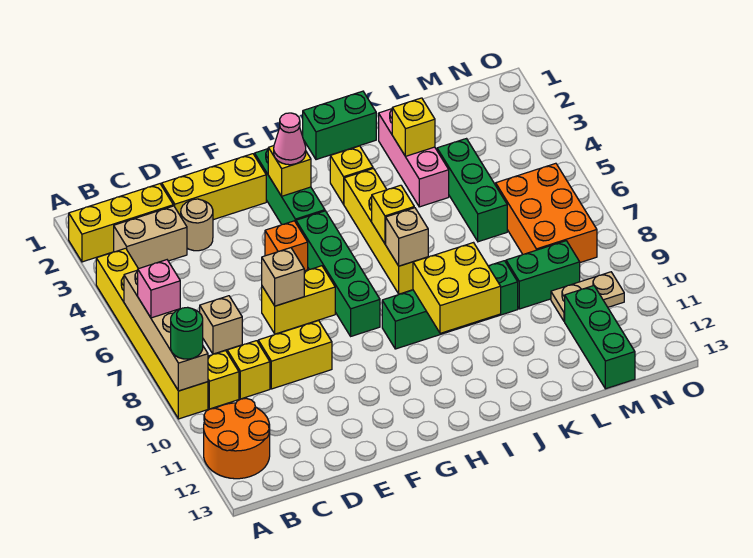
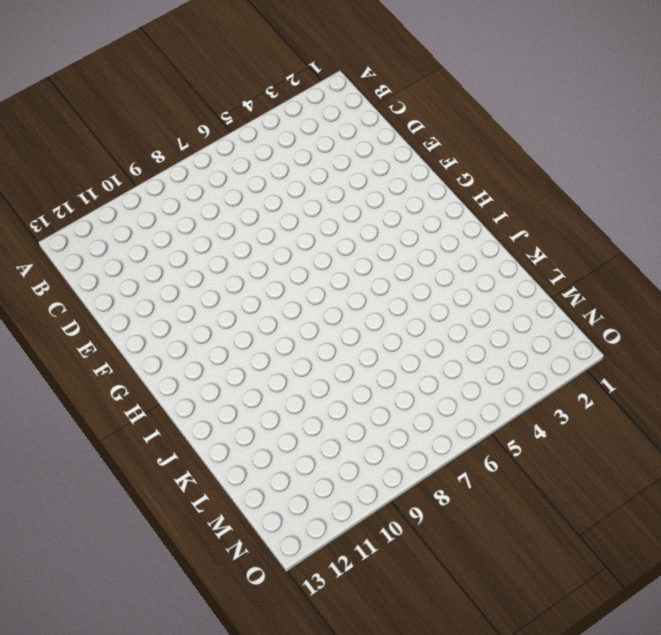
none -> yellow 1x3 brick [69,184,173,262]
none -> yellow 1x6 brick [96,248,208,419]
none -> orange 2x2 round brick [204,398,270,479]
none -> tan 1x2 brick [114,206,187,269]

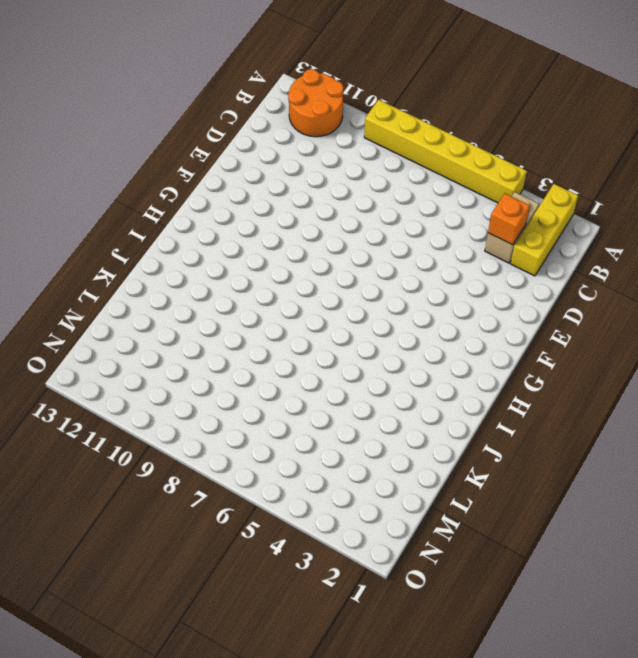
orange 1x1 brick [488,193,530,245] -> orange 1x1 brick moved to [265,221,308,271]
none -> yellow 1x1 brick [208,351,239,409]
none -> tan 1x1 brick [200,296,242,354]
none -> yellow 1x1 brick [227,341,270,399]
none -> yellow 1x3 brick [162,154,266,220]

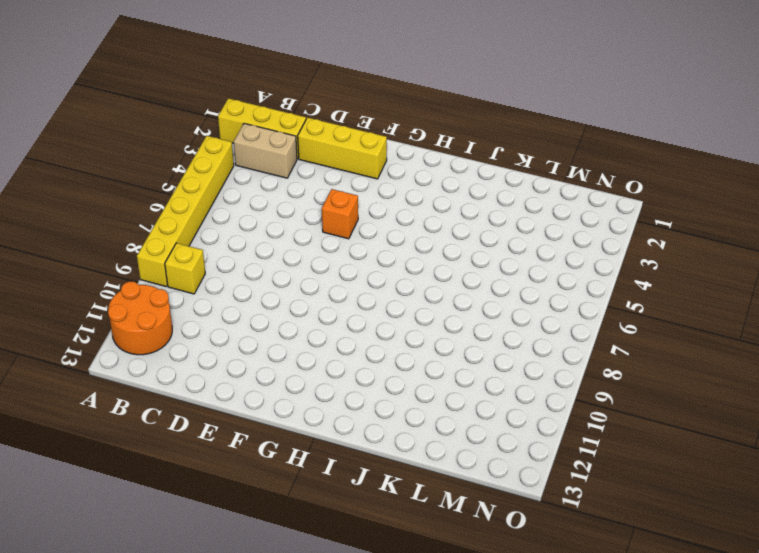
none -> tan 1x1 brick [200,296,242,354]
none -> yellow 1x1 brick [227,341,270,399]
none -> tan 1x1 round brick [181,199,213,251]
none -> yellow 1x2 brick [258,321,332,389]

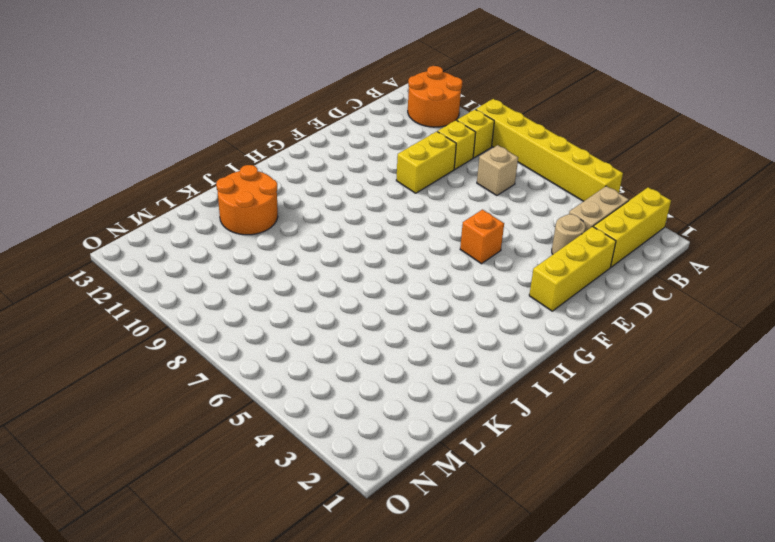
orange 2x2 round brick [216,165,278,235] -> none
none -> yellow 1x2 brick [262,266,335,334]
none -> green 1x3 brick [255,149,325,224]
none -> green 1x4 brick [296,211,380,336]
none -> green 1x4 brick [382,261,518,349]

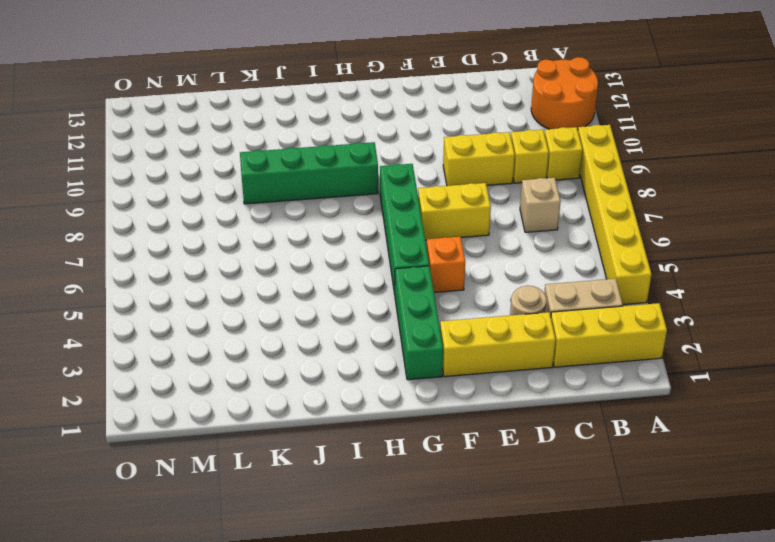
none -> green 1x2 brick [303,91,376,160]
none -> yellow 1x1 brick [330,146,373,204]
none -> yellow 1x4 brick [344,169,427,294]
none -> pink 1x3 brick [379,109,449,207]

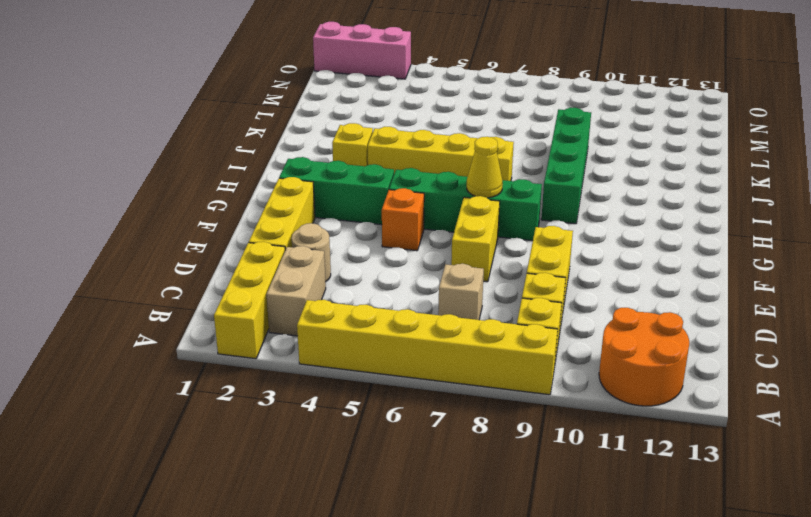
yellow 1x1 cone [467,137,503,198] -> none
pink 1x3 brick [313,22,411,79] -> pink 1x3 brick moved to [379,109,449,207]
none -> green 1x2 brick [303,91,376,160]
none -> green 1x3 brick [437,139,507,242]
none -> green 1x2 brick [506,241,580,309]
none -> orange 2x3 brick [496,163,597,263]

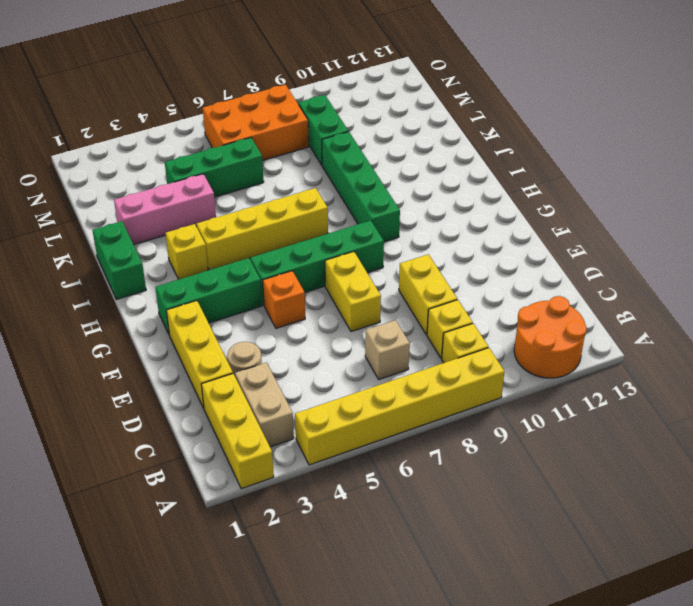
none -> tan 1x2 plate [551,272,624,321]
none -> green 1x3 brick [565,286,635,389]
none -> tan 1x4 brick [124,270,208,391]
none -> tan 1x1 brick [262,248,304,306]

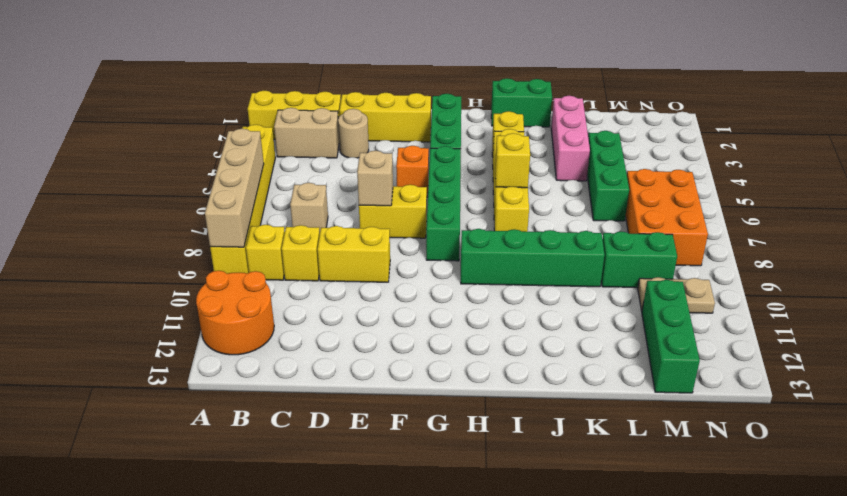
none -> yellow 1x1 brick [268,146,311,196]
none -> tan 1x1 brick [386,208,428,266]
none -> yellow 2x2 brick [413,243,501,333]
none -> yellow 1x1 brick [392,98,435,156]

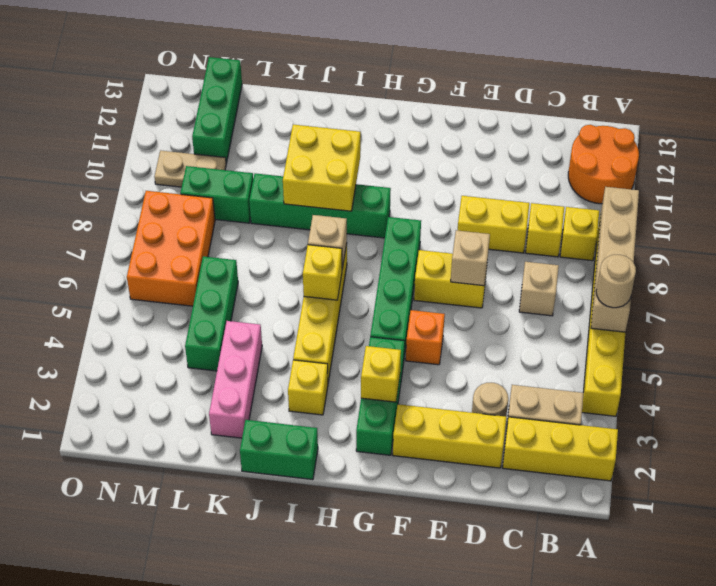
tan 1x1 round brick [596,255,636,308] -> none
none -> yellow 1x1 brick [392,98,435,156]
none -> pink 1x1 brick [138,260,180,318]
none -> green 1x1 round brick [171,307,203,359]
none -> pink 1x1 cone [274,113,306,165]

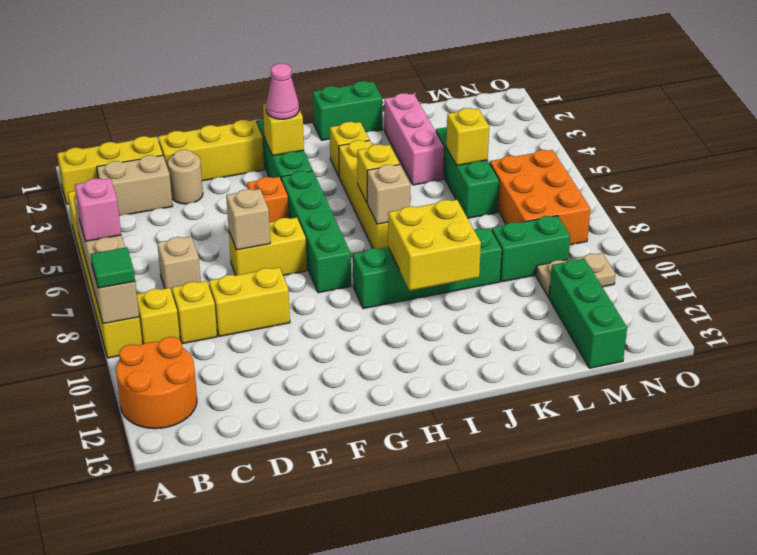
green 1x1 tile [91,247,135,288] -> green 1x1 round brick [171,307,203,359]
yellow 1x1 brick [446,108,489,165] -> yellow 1x1 brick moved to [392,98,435,156]

